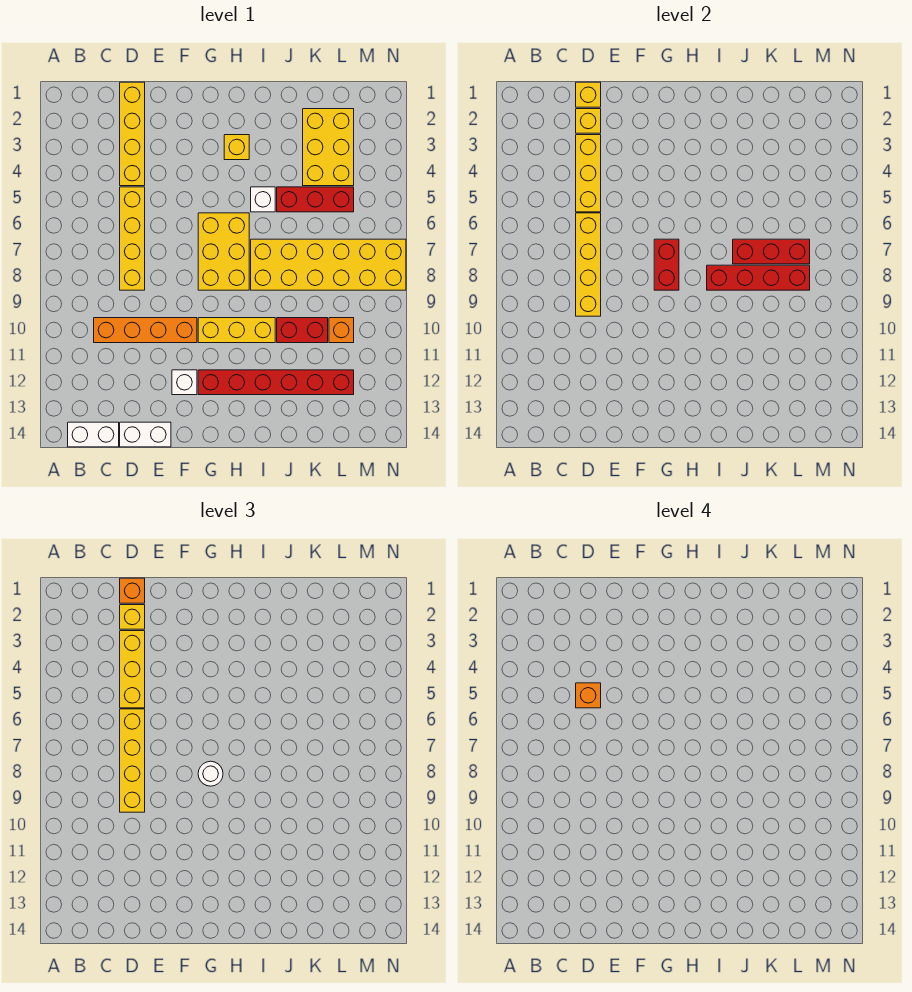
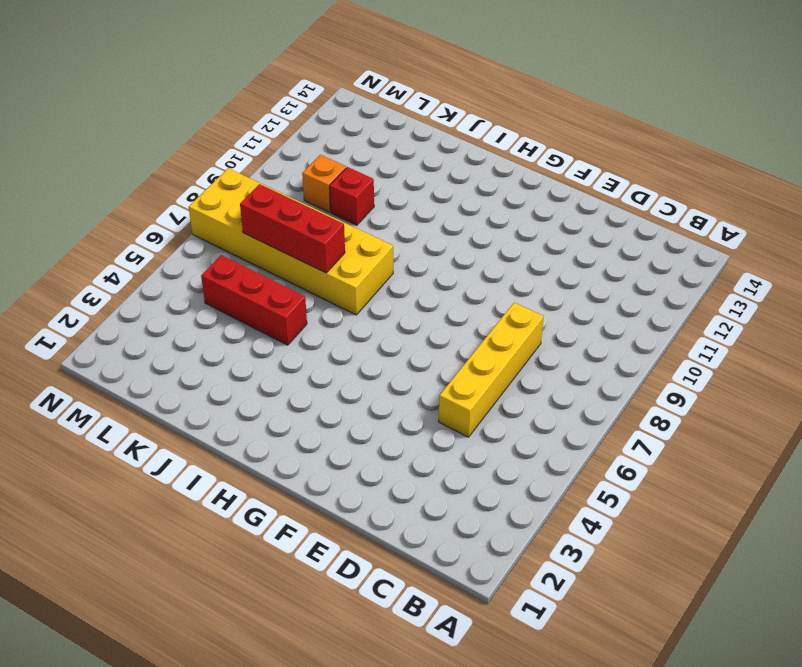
red 1x1 brick [330,167,374,225] -> red 1x2 brick [277,318,328,343]
none -> white 1x2 brick [68,422,119,447]
none -> orange 1x4 brick [94,318,197,343]
none -> yellow 1x4 brick [120,82,145,186]

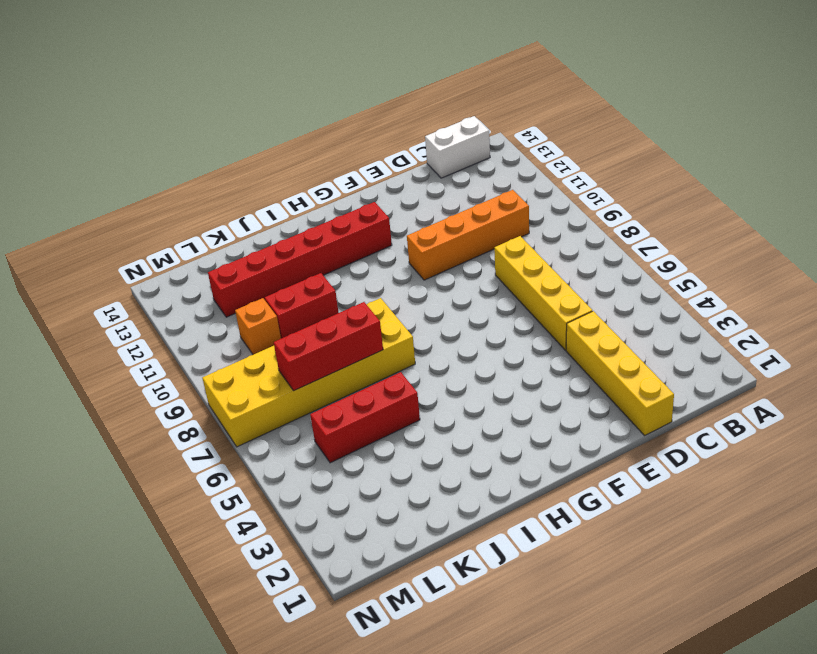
none -> white 1x2 brick [120,422,171,447]
none -> white 1x1 brick [172,370,197,395]
none -> yellow 2x3 brick [198,213,249,290]

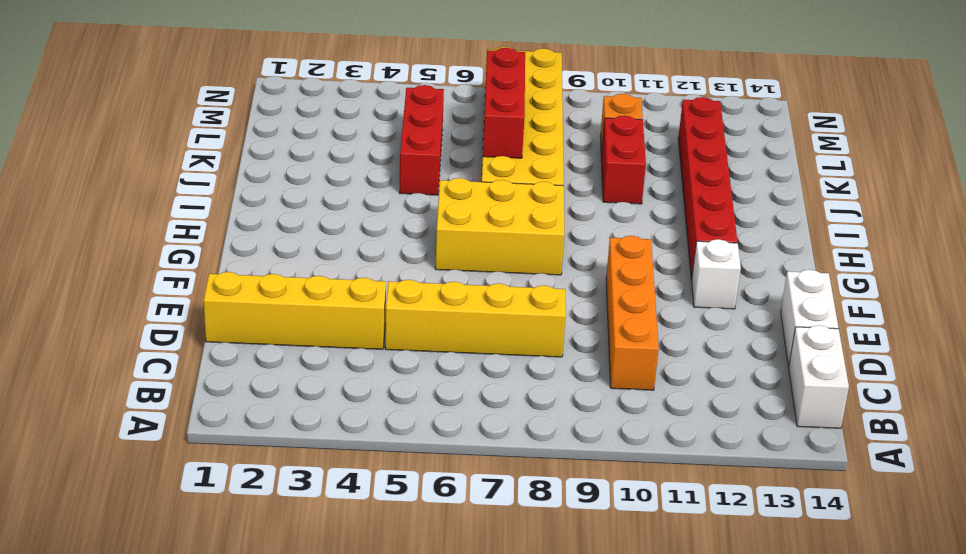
none -> yellow 1x3 brick [198,318,275,343]
none -> yellow 1x1 brick [224,135,249,160]
none -> white 1x1 brick [251,187,275,212]

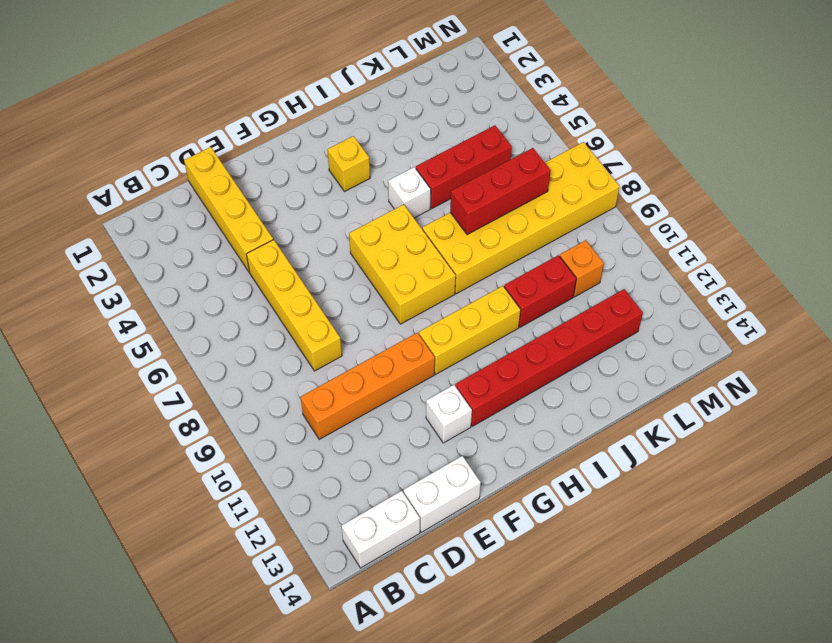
none -> yellow 2x3 brick [303,109,354,186]
none -> yellow 1x1 brick [576,82,601,107]
none -> yellow 1x1 brick [576,109,601,133]

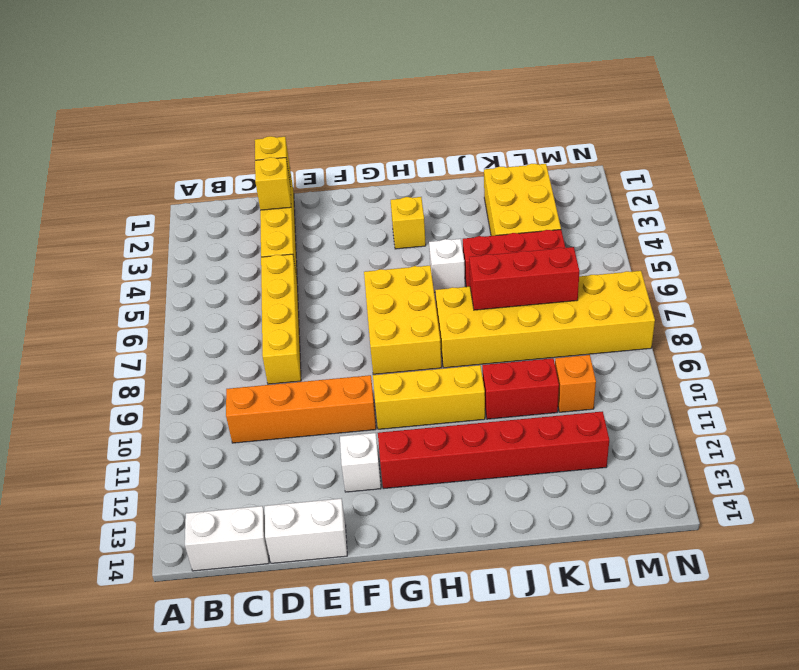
none -> yellow 1x3 brick [576,135,601,212]
none -> yellow 1x4 brick [576,213,601,316]
none -> red 1x2 brick [654,239,679,290]

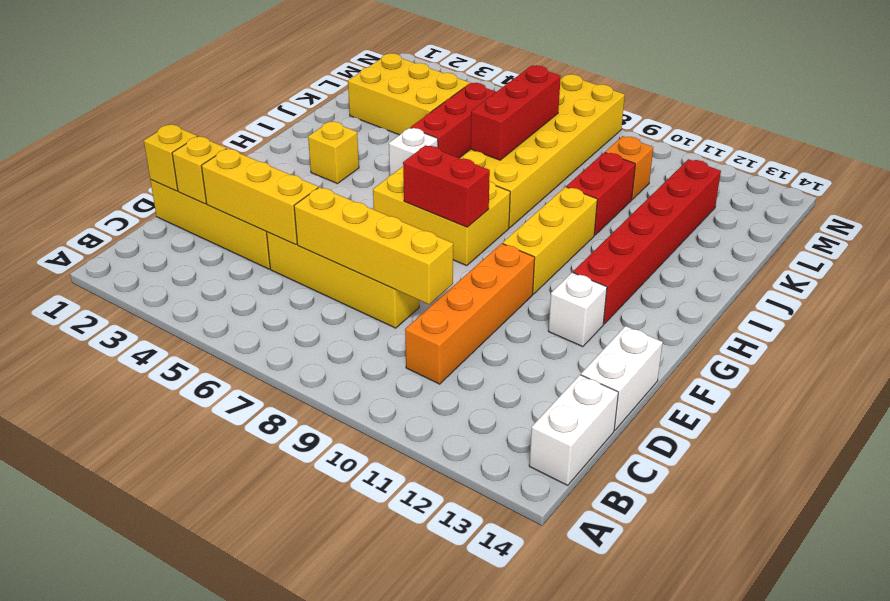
none -> red 1x4 brick [707,265,810,290]
none -> orange 1x1 brick [120,578,145,603]
none -> yellow 1x1 brick [120,605,145,629]

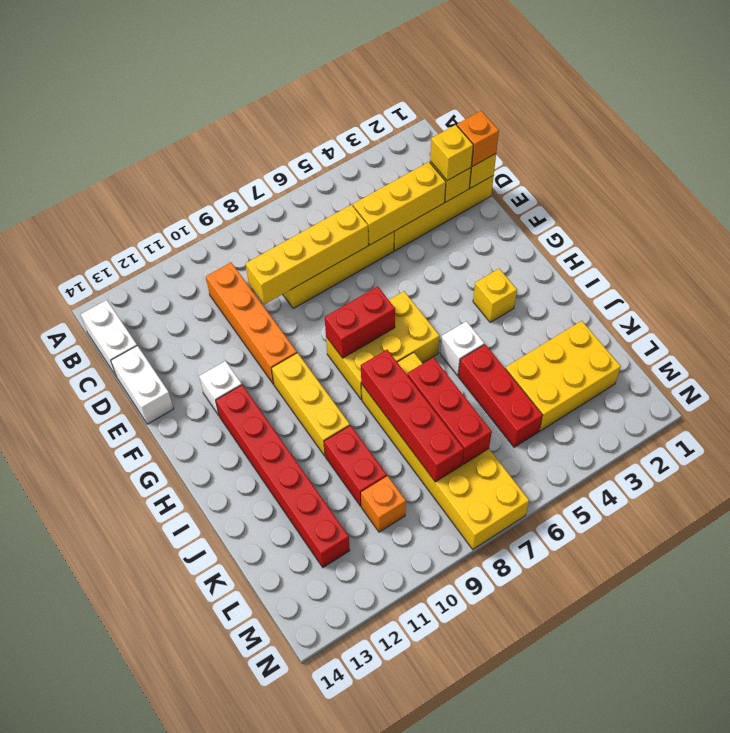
none -> yellow 1x3 brick [120,631,145,708]
none -> yellow 1x4 brick [120,709,145,812]
none -> white 1x1 round brick [198,761,223,786]

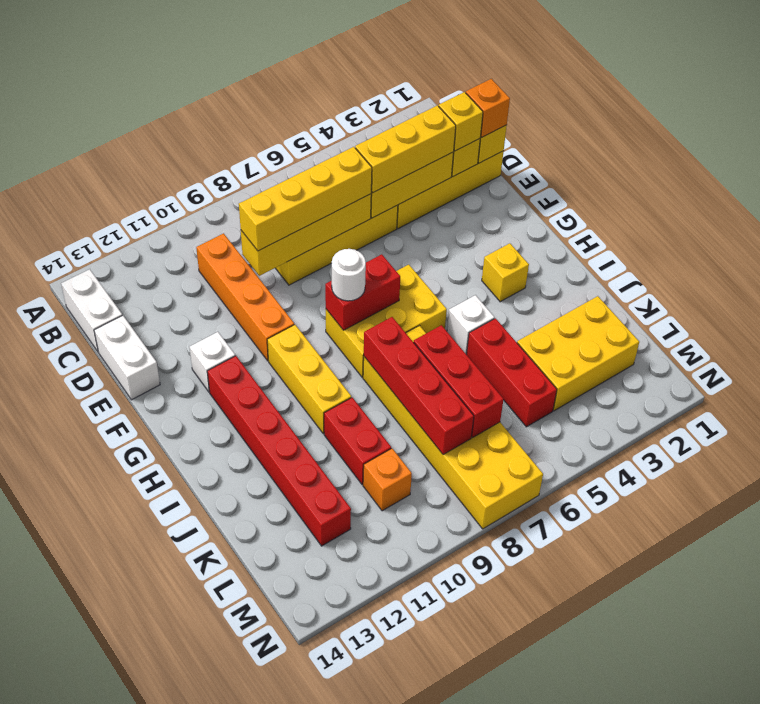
none -> orange 1x1 brick [576,683,601,708]

